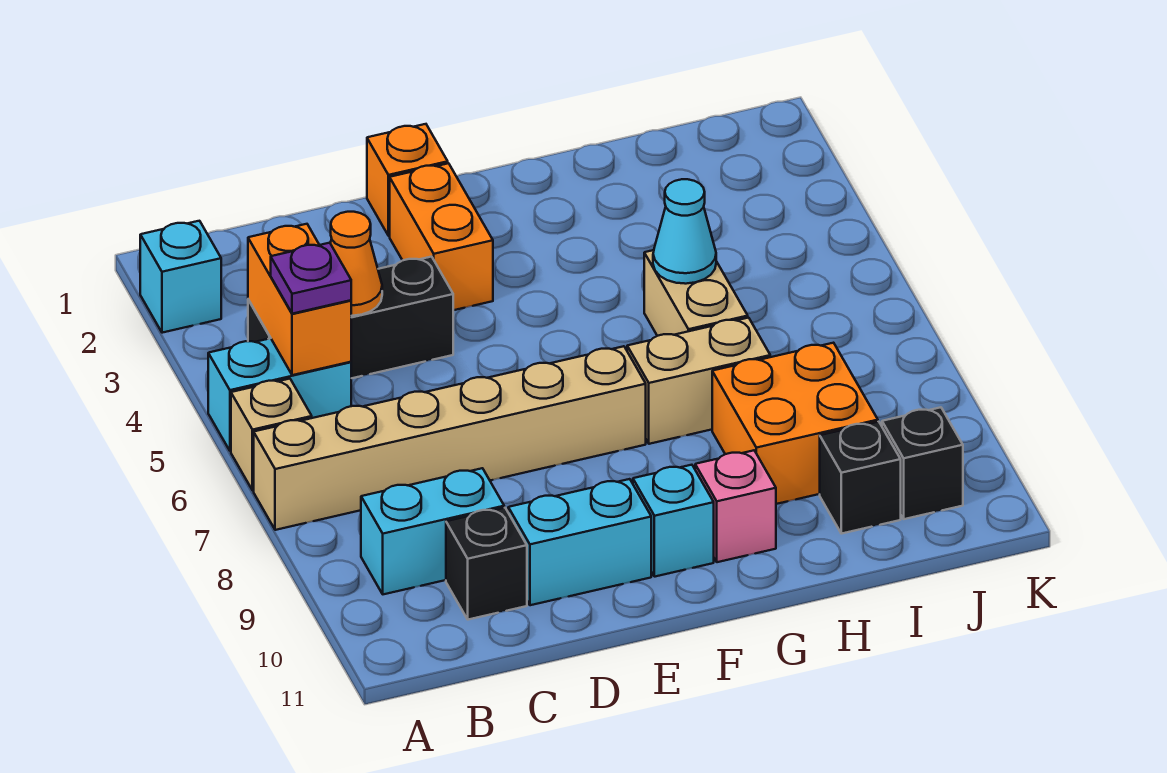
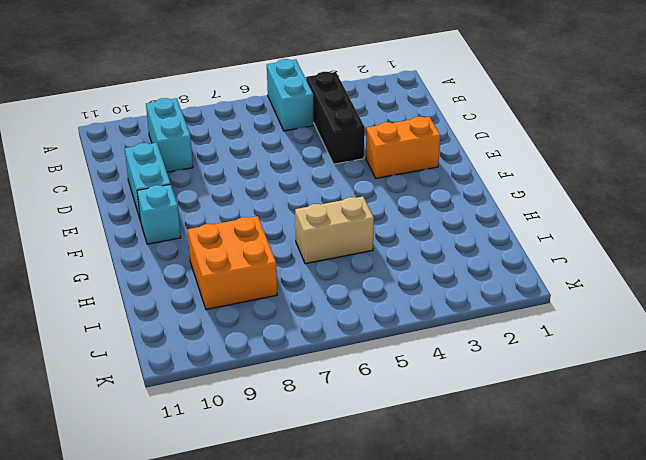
none -> cyan 1x1 brick [140,221,221,333]
none -> tan 1x1 brick [231,379,312,490]
none -> tan 1x6 brick [254,346,646,530]

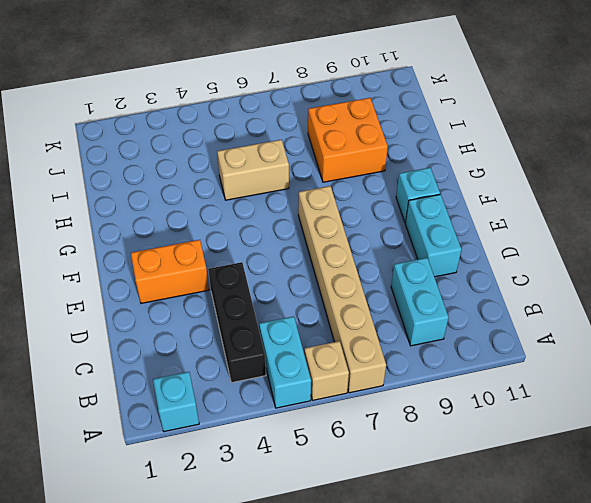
none -> black 1x1 brick [446,508,527,620]
none -> orange 1x1 brick [367,124,448,236]
none -> tan 1x2 brick [627,318,770,444]

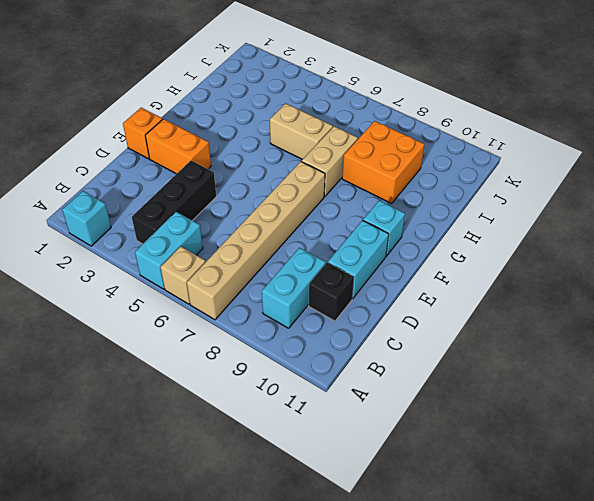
none -> pink 1x1 brick [695,450,776,562]
none -> black 1x1 brick [820,422,901,534]
none -> black 1x1 brick [882,407,963,519]

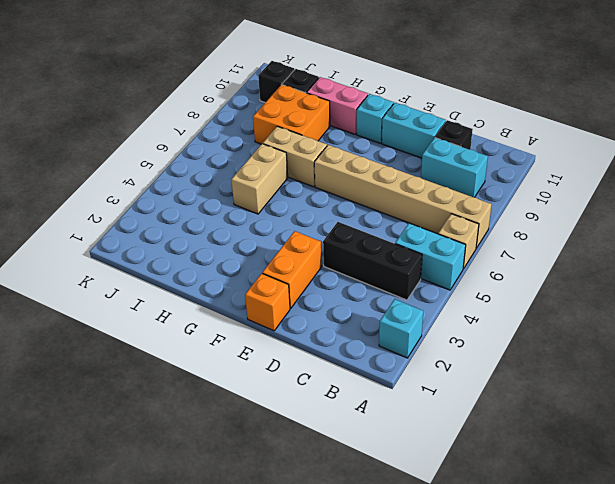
pink 1x2 brick [307,77,368,134] -> pink 1x1 brick [695,450,776,562]
none -> orange 1x2 brick [248,224,351,375]
none -> orange 1x1 cone [330,212,382,316]
none -> cyan 1x1 cone [653,179,716,284]

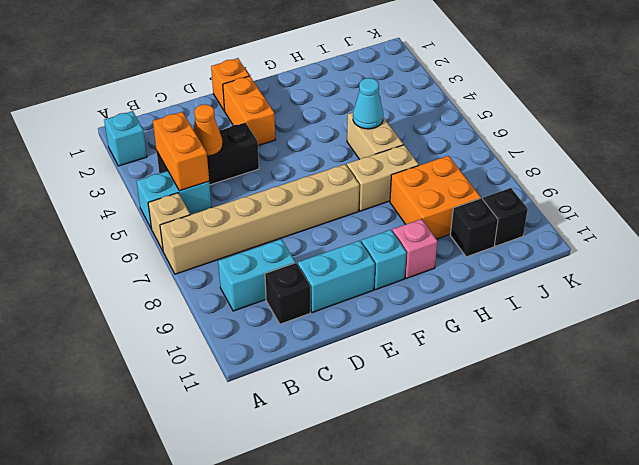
none -> purple 1x1 plate [271,243,351,314]

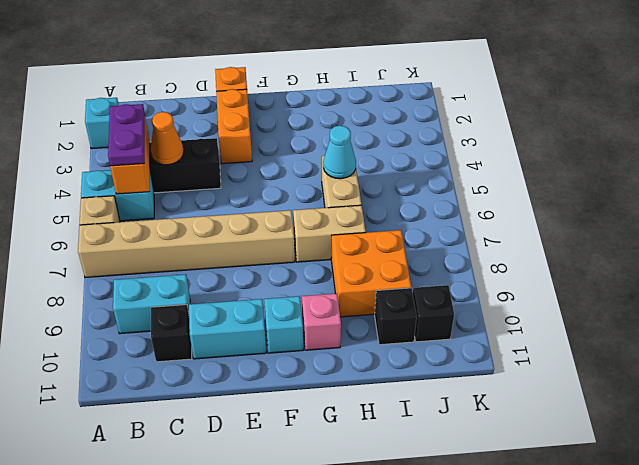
purple 1x2 plate [108,104,145,166] -> purple 1x1 plate [271,243,351,314]

